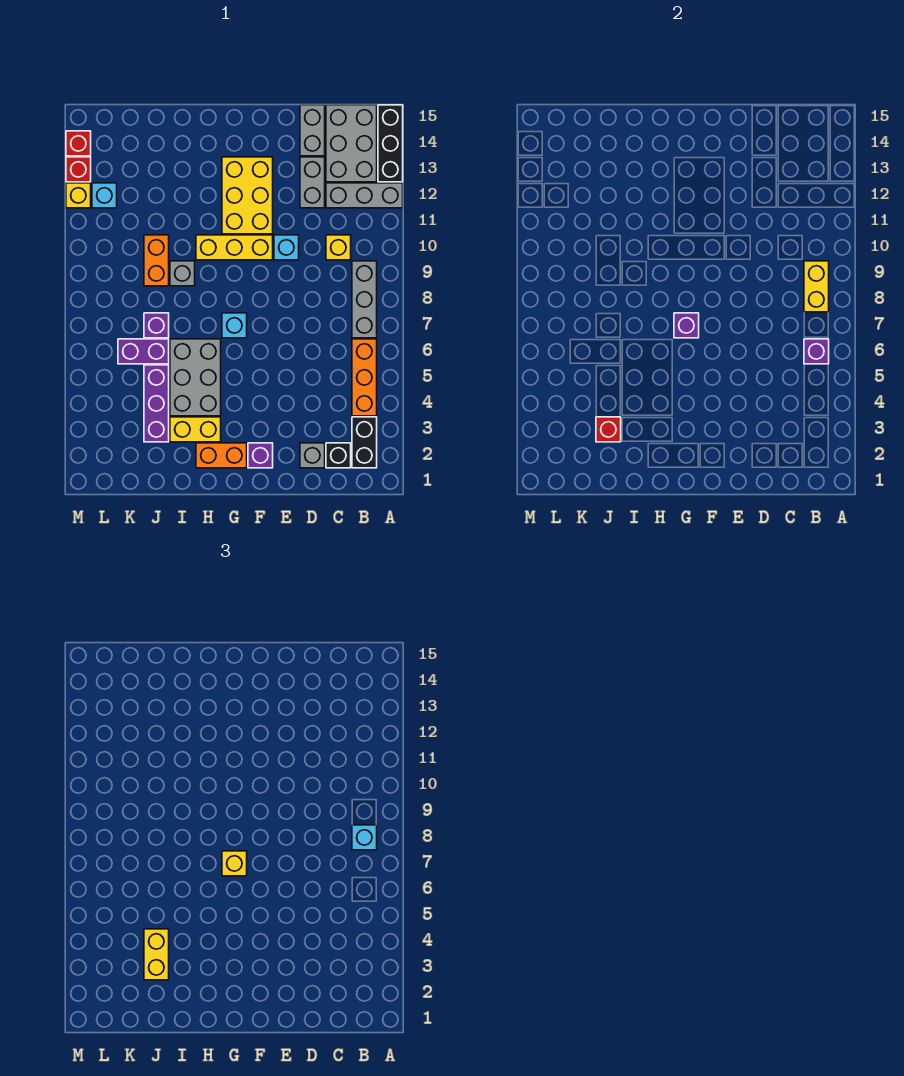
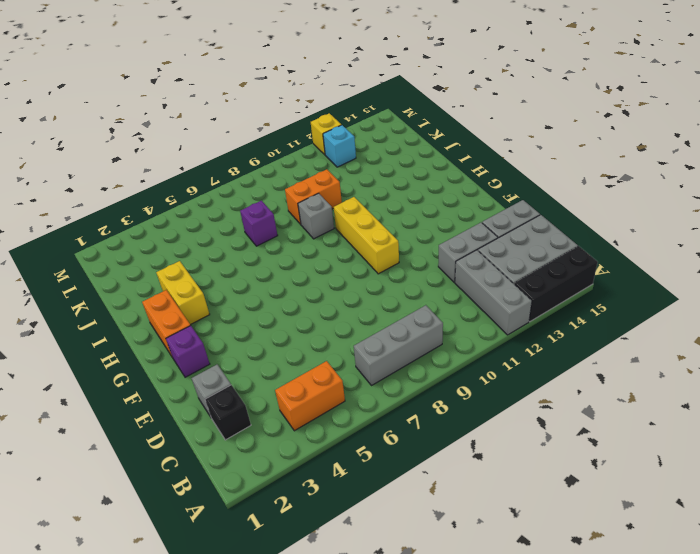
orange 1x2 brick [275,361,345,431] -> orange 1x3 brick [352,339,377,416]
none -> black 1x2 brick [352,417,377,468]
none -> yellow 1x1 brick [326,235,351,260]
none -> cyan 1x1 brick [274,235,299,260]
none -> yellow 2x3 brick [222,157,273,234]

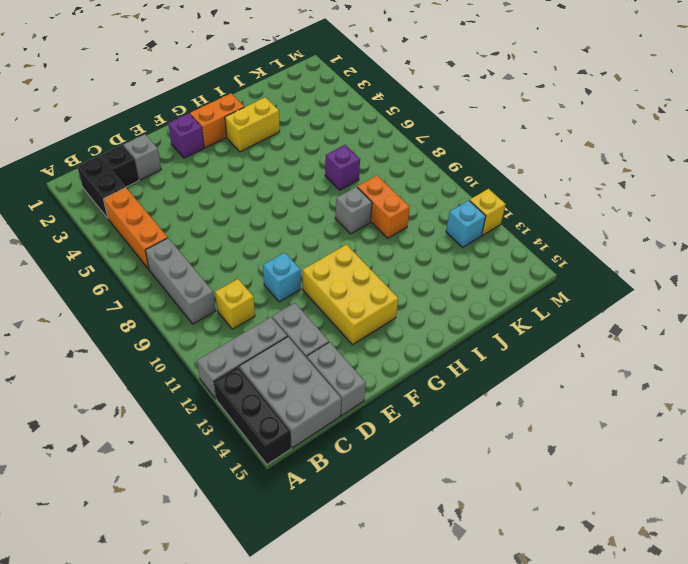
none -> yellow 1x3 brick [196,235,273,260]
none -> cyan 1x1 brick [222,313,247,338]
none -> grey 2x3 brick [170,339,221,416]
none -> purple 1x3 brick [144,365,169,442]

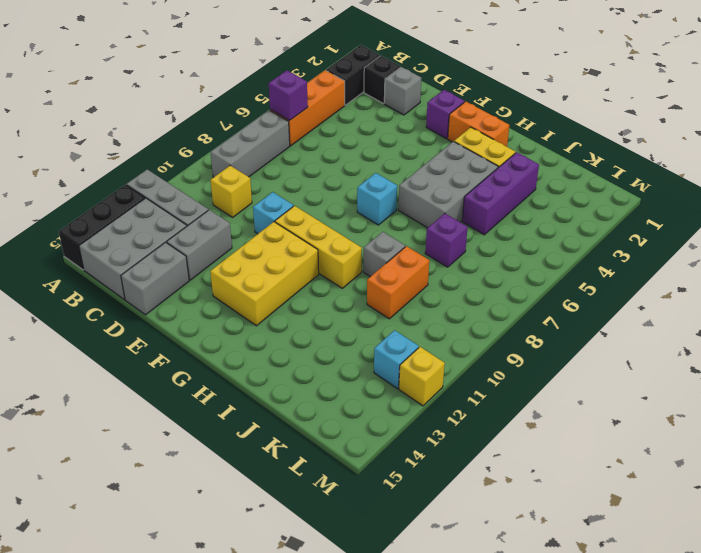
none -> purple 1x2 brick [118,339,169,364]
none -> red 1x1 brick [66,157,91,182]
none -> red 1x1 brick [66,131,91,156]
none -> yellow 1x2 brick [804,261,829,312]

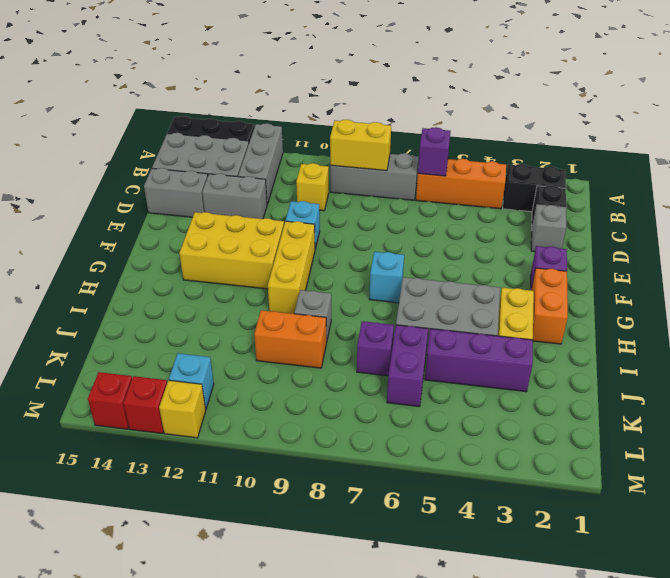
none -> purple 1x1 brick [674,313,699,338]
none -> red 1x1 brick [596,417,621,442]
none -> cyan 1x1 brick [352,825,377,850]
none -> yellow 1x1 brick [222,851,247,876]

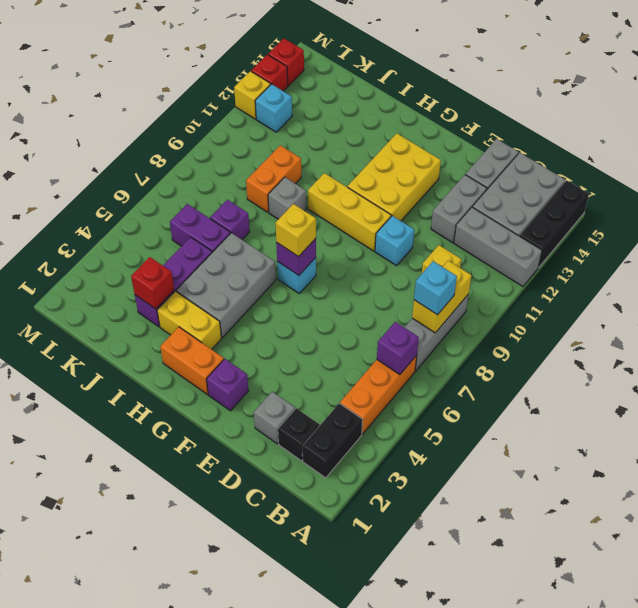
none -> yellow 1x2 brick [144,929,169,980]

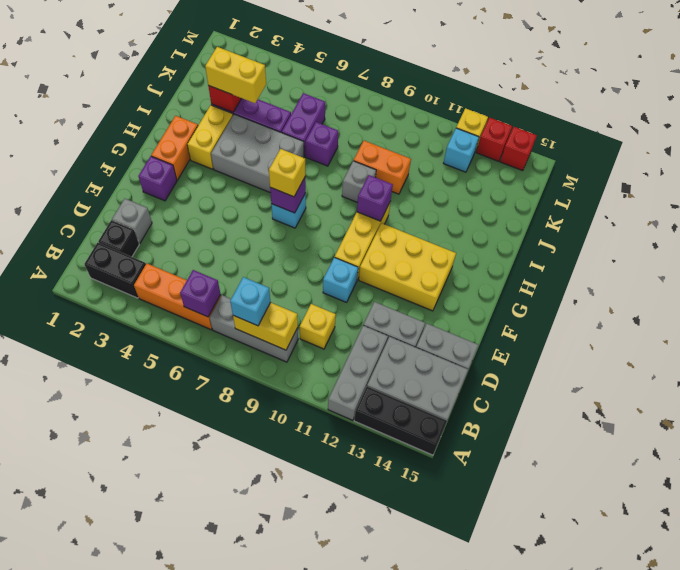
purple 1x1 brick [357,175,393,221] -> none

